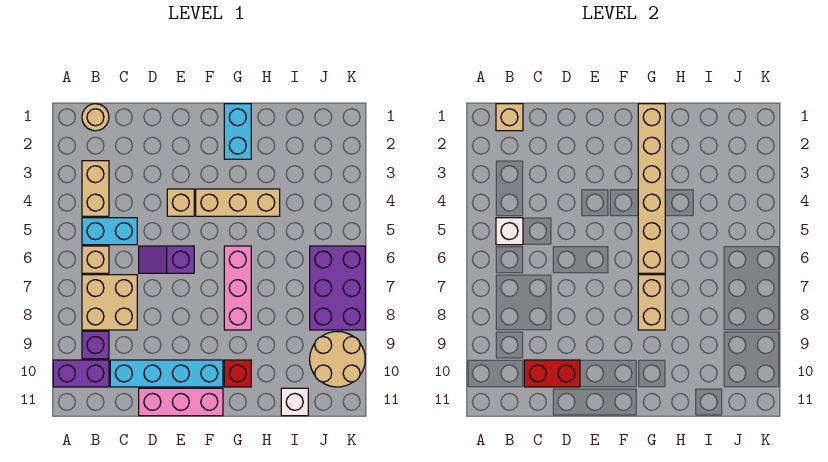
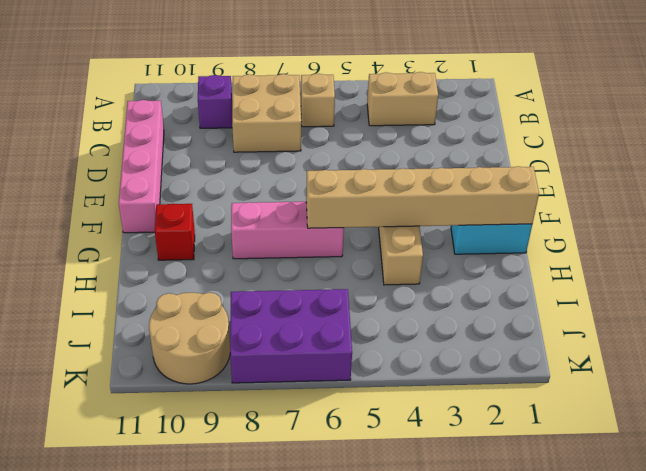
pink 1x4 brick [119,100,164,233] -> pink 1x3 brick [139,388,223,416]
none -> purple 1x2 brick [53,360,109,387]
none -> tan 1x1 round brick [82,104,109,131]
none -> cyan 1x2 brick [82,218,137,245]

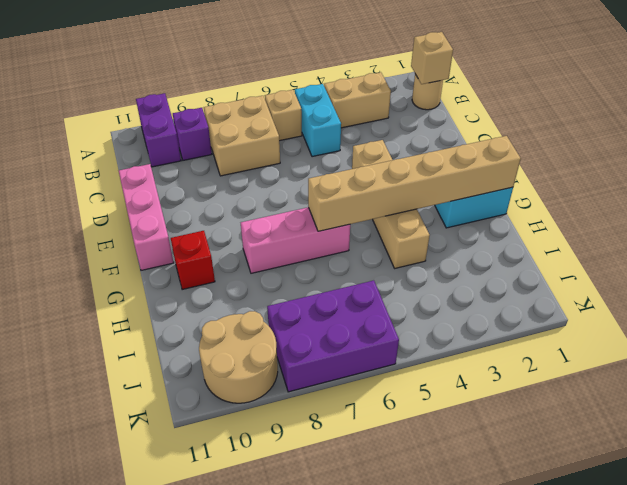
none -> cyan 1x4 brick [110,360,223,387]
none -> purple 1x2 slope [139,246,194,273]
none -> white 1x1 brick [281,388,308,416]

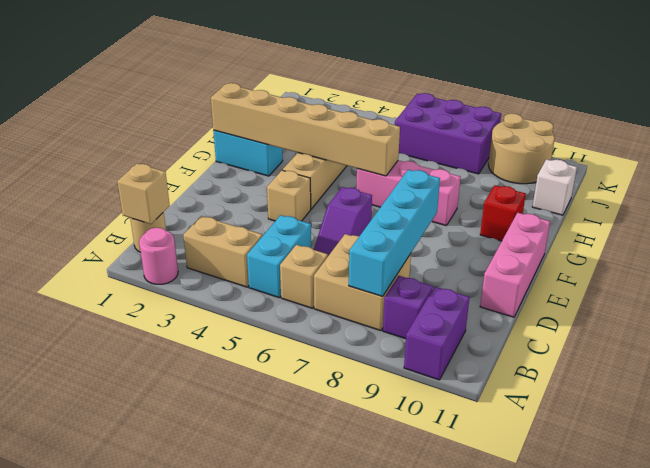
pink 1x1 round brick [139,228,178,284] -> none
cyan 1x4 brick [349,170,440,296] -> cyan 1x4 brick moved to [110,360,223,387]
none -> white 1x1 brick [496,218,523,245]
none -> red 1x2 brick [524,360,580,387]
none -> tan 1x2 brick [638,275,665,330]

